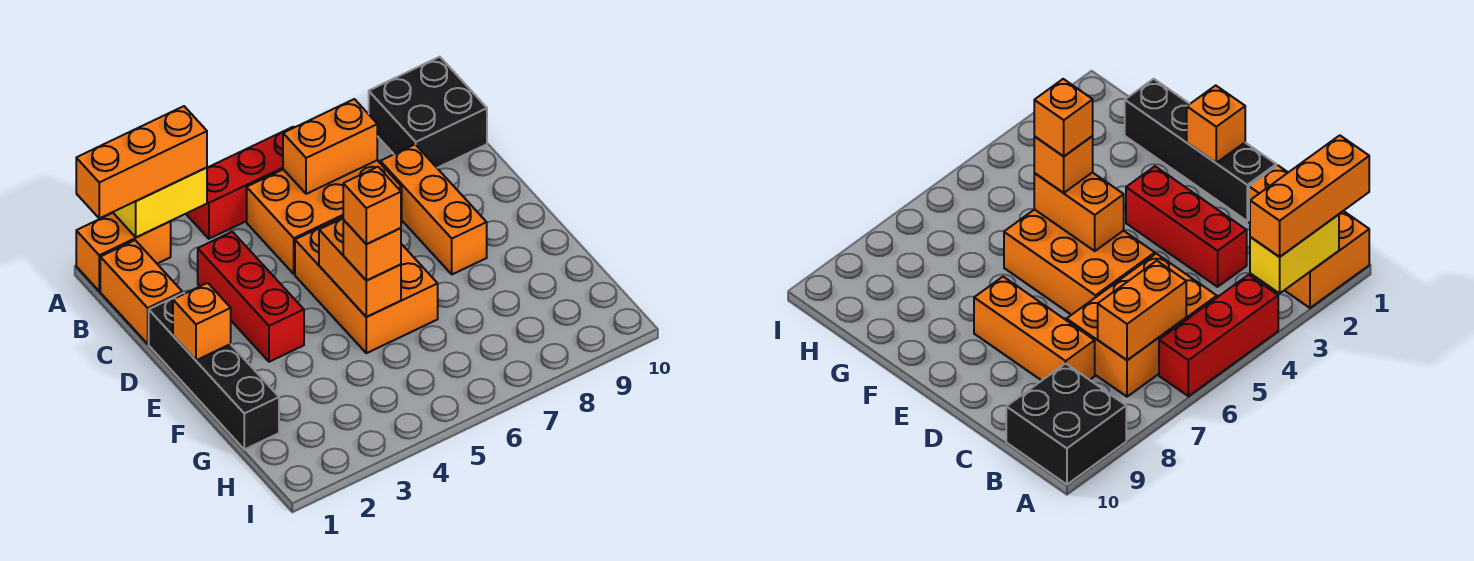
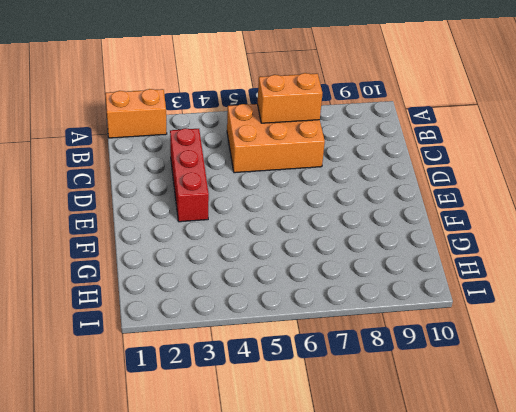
none -> red 1x3 brick [186,127,294,239]
none -> black 2x2 brick [369,57,487,168]
none -> orange 1x2 brick [100,240,182,344]

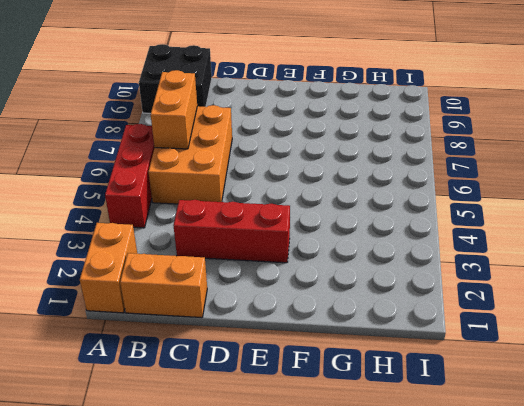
none -> orange 1x3 brick [380,145,487,274]
none -> black 1x4 brick [149,293,279,449]
none -> orange 2x3 brick [295,217,438,353]

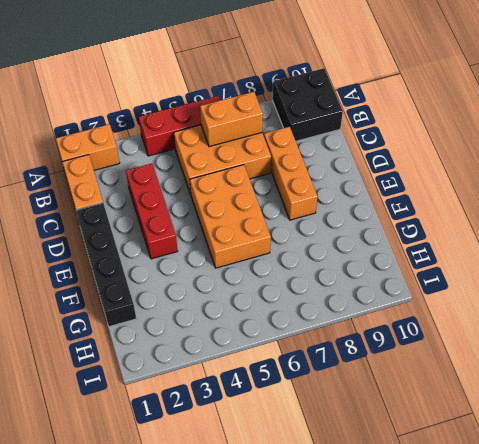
none -> yellow 1x2 brick [113,168,207,237]
none -> orange 1x1 brick [173,283,231,360]
none -> orange 1x2 brick [319,218,401,317]

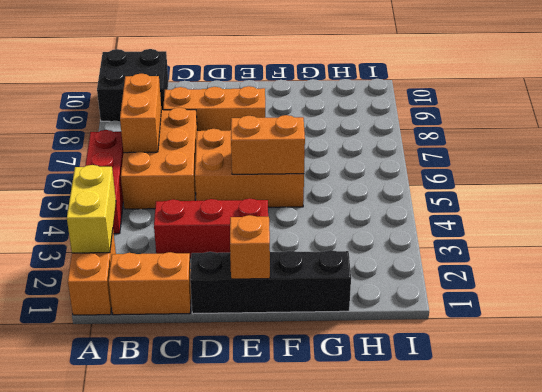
none -> orange 1x3 brick [76,106,207,218]
none -> orange 1x1 brick [343,220,401,281]
none -> orange 1x1 brick [343,167,401,244]

